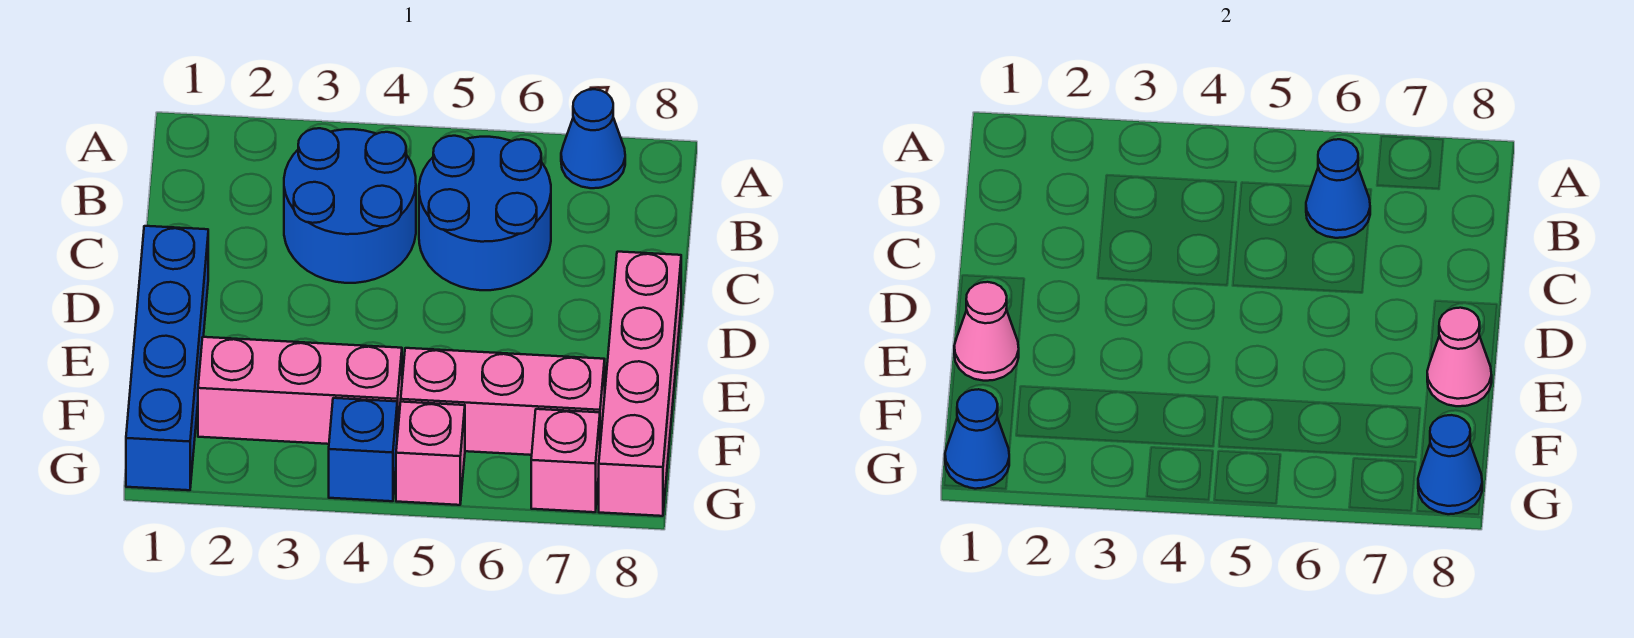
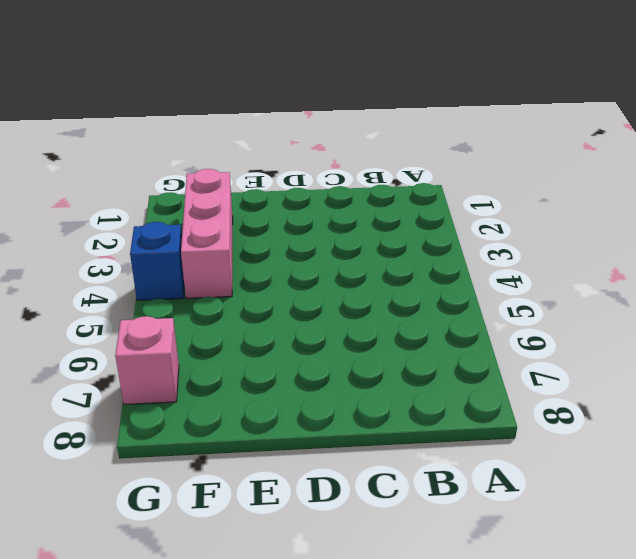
none -> blue 1x1 cone [561,89,625,188]
none -> blue 2x2 round brick [284,128,416,283]
none -> blue 2x2 round brick [419,136,551,290]

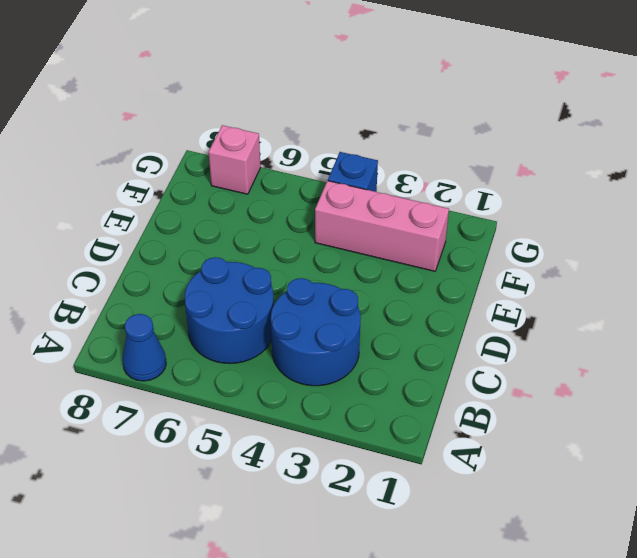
none -> blue 1x4 brick [126,226,208,490]
none -> pink 1x4 brick [599,252,681,516]
none -> pink 1x3 brick [401,348,605,455]

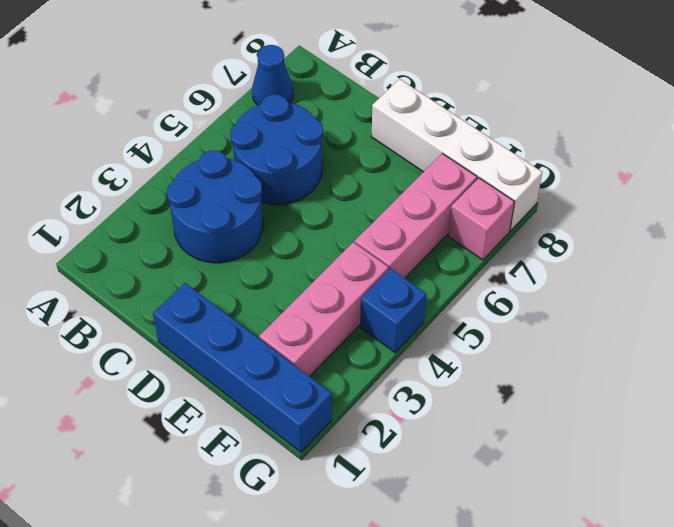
white 1x4 brick [372,79,542,231] -> pink 1x4 brick [599,252,681,516]
none -> pink 1x1 brick [396,402,465,505]
none -> blue 1x1 cone [1306,139,1370,238]
none -> pink 1x1 cone [954,282,1019,381]

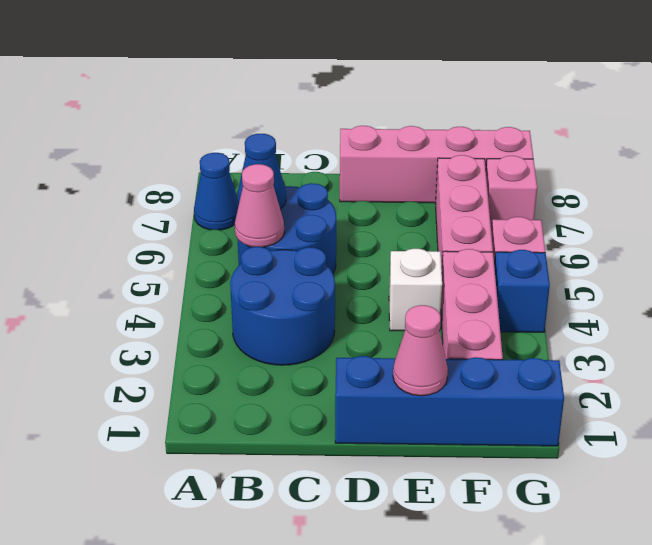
pink 1x1 cone [235,164,284,247] -> pink 1x1 cone moved to [1427,308,1492,406]
white 1x1 brick [389,249,442,331] -> none
none -> blue 1x1 cone [945,389,1009,489]
none -> blue 1x1 cone [1418,415,1482,514]

